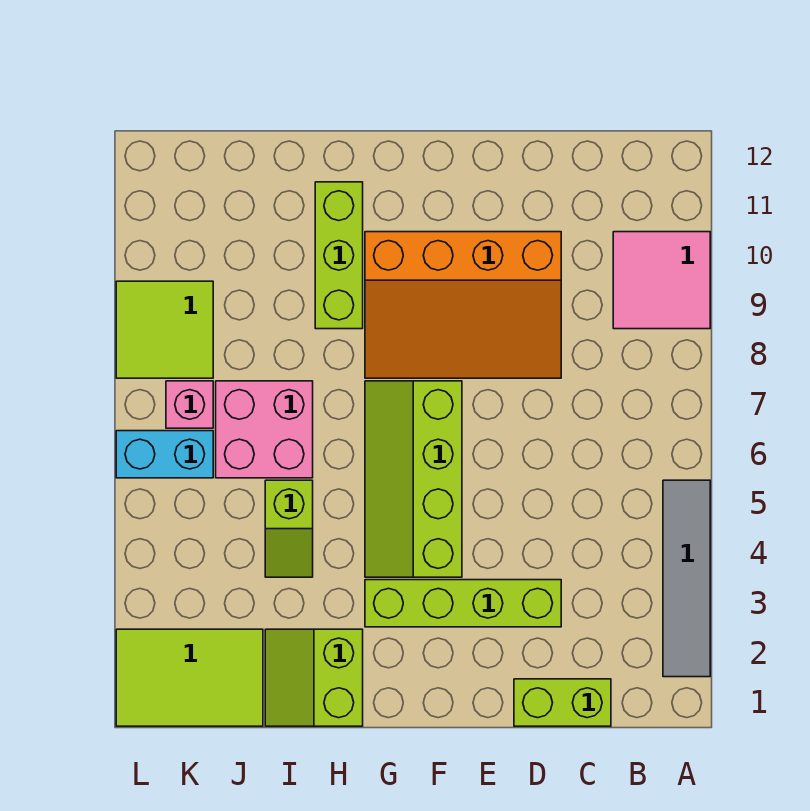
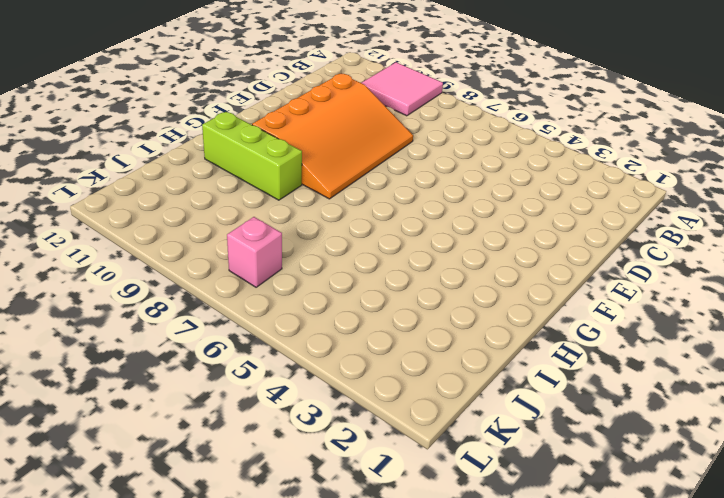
none -> grey 1x4 tile [663,480,710,677]
none -> lime 1x2 brick [514,679,611,726]
none -> lime 1x4 brick [365,580,561,627]

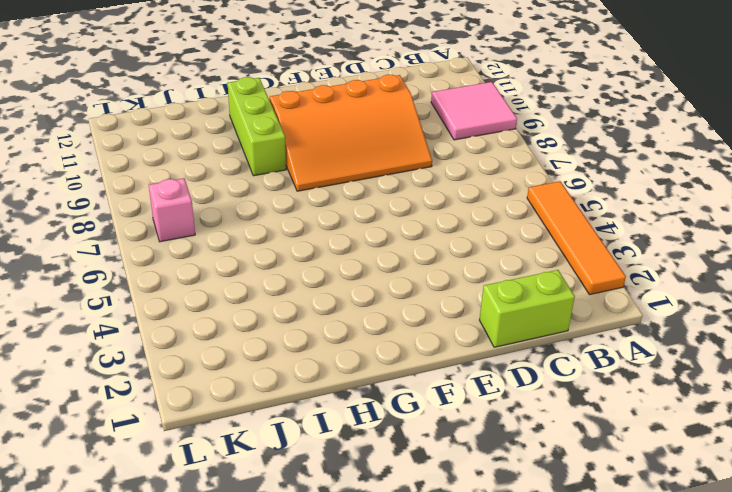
orange 1x4 tile [527,181,626,295] -> grey 1x4 tile [663,480,710,677]
none -> lime 1x4 brick [365,580,561,627]
none -> lime 2x4 slope [365,381,462,577]
none -> lime 2x2 slope [265,629,363,726]

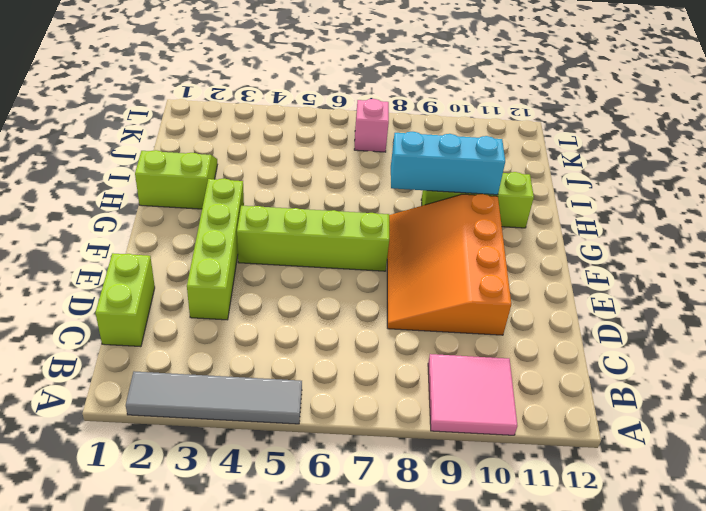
cyan 1x3 brick [391,132,505,195] -> none
none -> lime 1x2 slope [265,480,313,577]
none -> pink 2x2 brick [216,381,313,478]
none -> lime 2x3 tile [116,629,263,726]

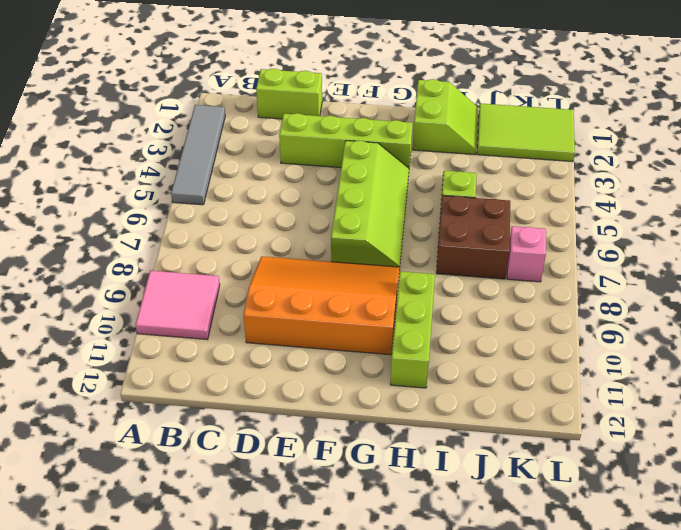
brown 2x2 brick [436,196,510,279] -> pink 2x2 brick [216,381,313,478]
none -> cyan 1x2 brick [116,431,213,478]
none -> lime 2x2 tile [116,281,213,378]

